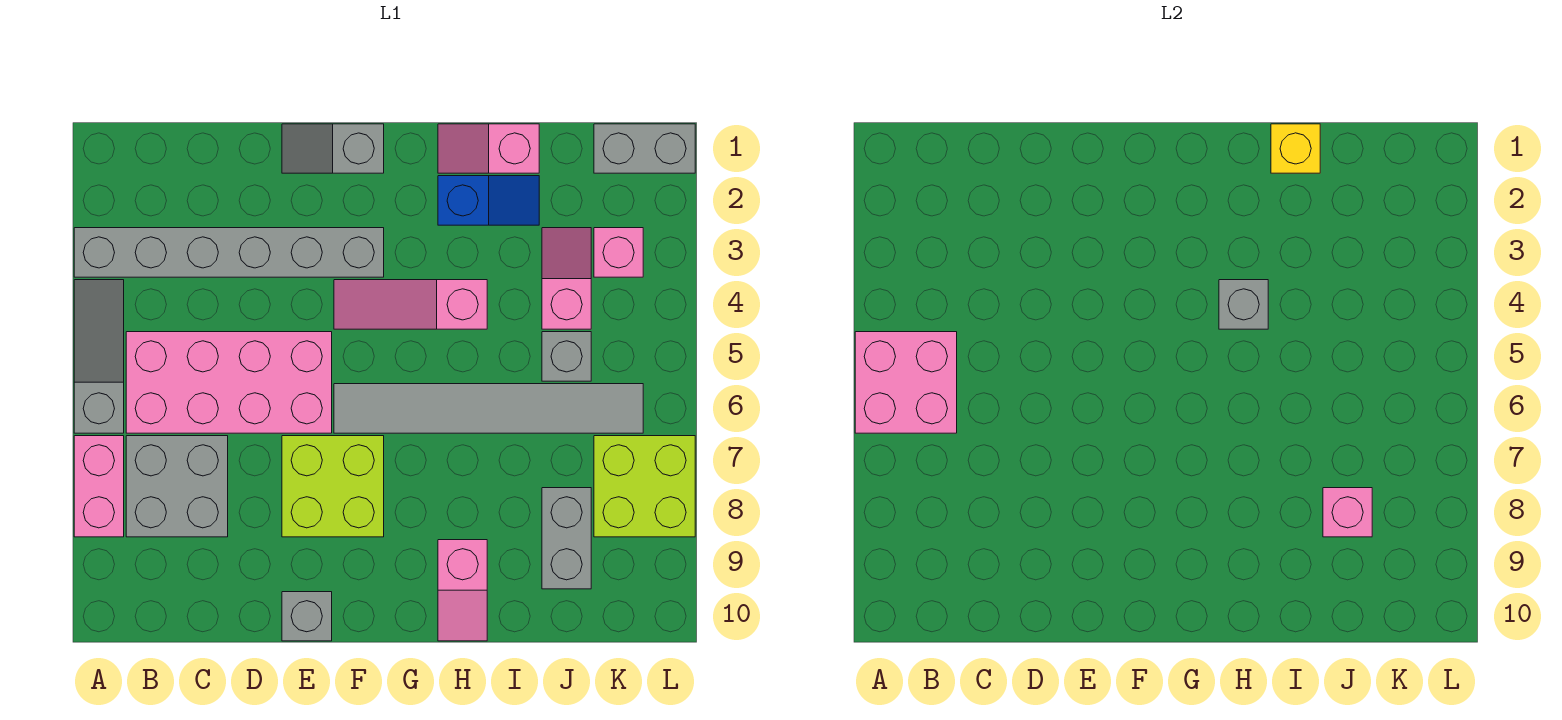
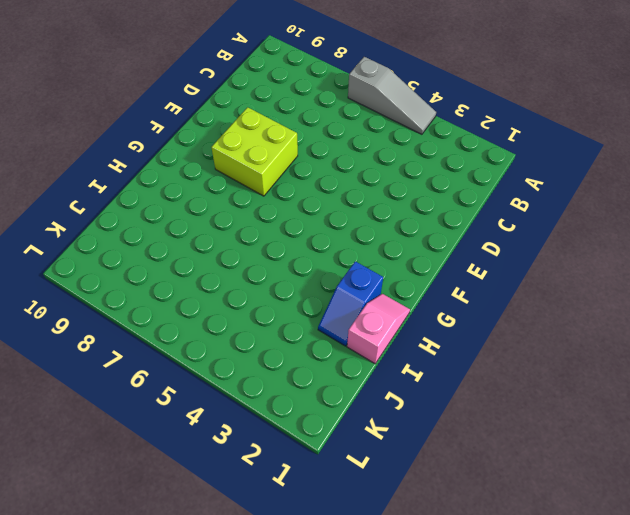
none -> grey 1x6 brick [74,228,384,277]
none -> pink 1x2 brick [74,436,124,537]
none -> pink 2x4 brick [126,332,332,433]

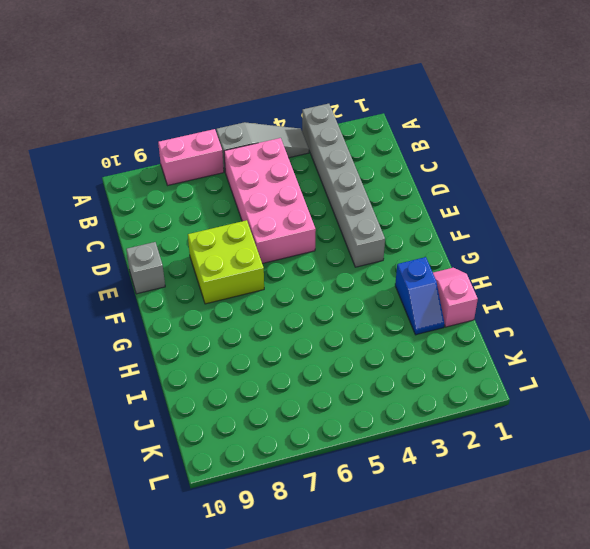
none -> grey 2x2 brick [126,436,228,537]
none -> grey 1x2 slope [282,124,384,173]
none -> pink 1x3 slope [334,280,487,329]

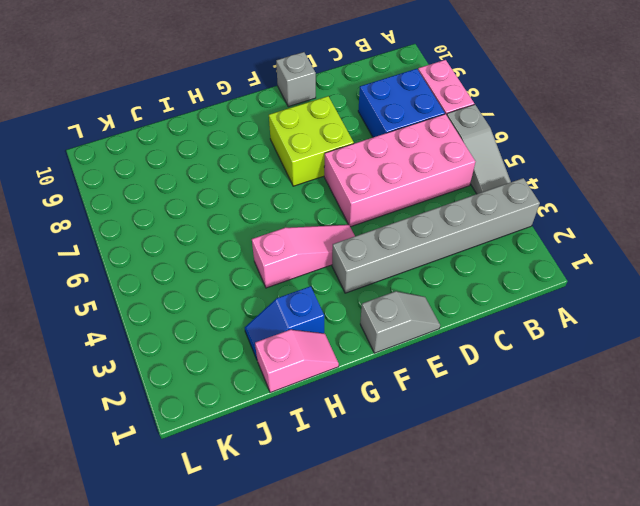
blue 2x2 brick [358,69,445,137] -> grey 2x2 brick [126,436,228,537]
none -> grey 1x6 tile [334,384,643,433]
none -> pink 1x2 slope [438,540,487,641]
none -> pink 1x2 slope [542,228,591,329]

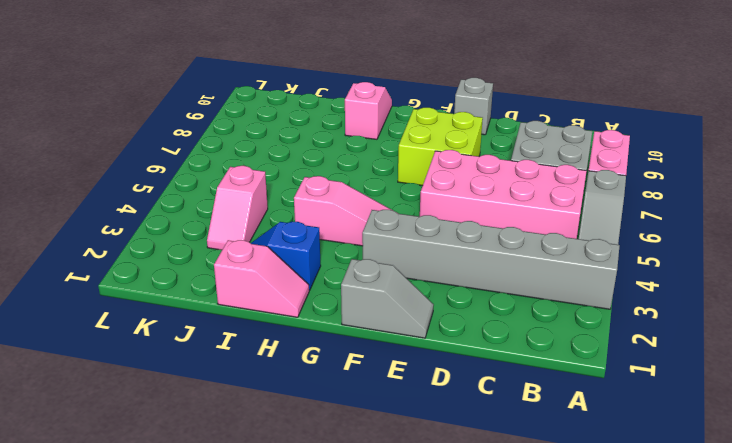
none -> grey 1x6 tile [334,384,643,433]
none -> grey 1x1 brick [542,332,591,381]
none -> grey 1x2 brick [542,488,591,589]

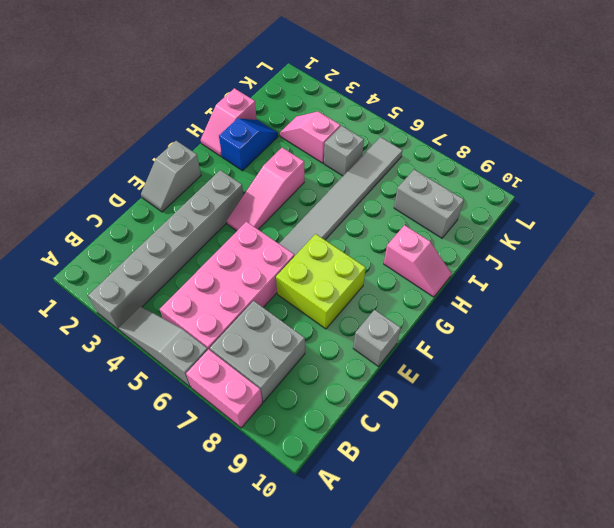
none -> grey 1x2 brick [594,124,695,173]
none -> pink 1x1 brick [594,228,643,277]
none -> lime 2x2 brick [594,436,695,537]

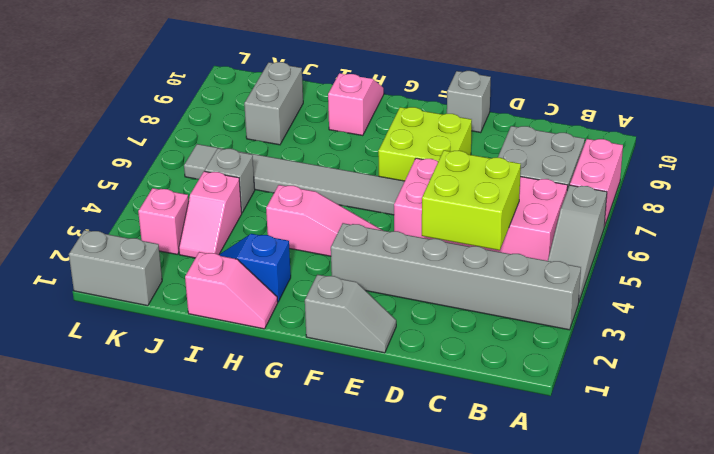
lime 2x2 brick [422,150,521,250] -> lime 2x2 brick moved to [594,436,695,537]
none -> pink 2x2 brick [855,332,957,433]
none -> grey 1x1 brick [1219,280,1268,329]
none -> yellow 1x1 brick [1271,124,1320,173]

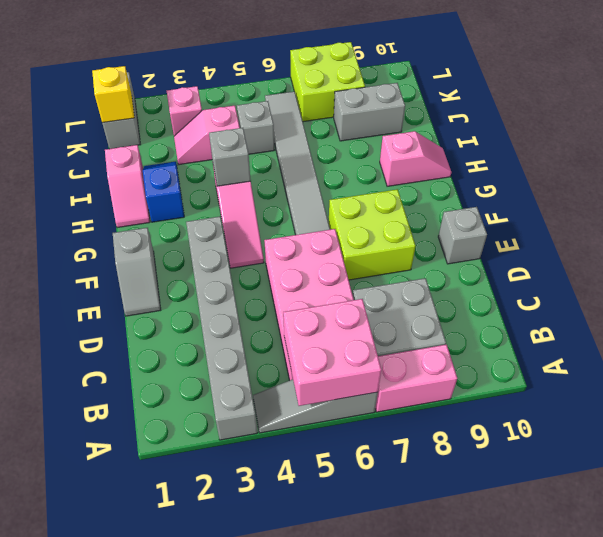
yellow 1x1 brick [92,66,134,123] -> yellow 1x1 brick moved to [1271,124,1320,173]
none -> pink 1x1 brick [1323,488,1372,537]

